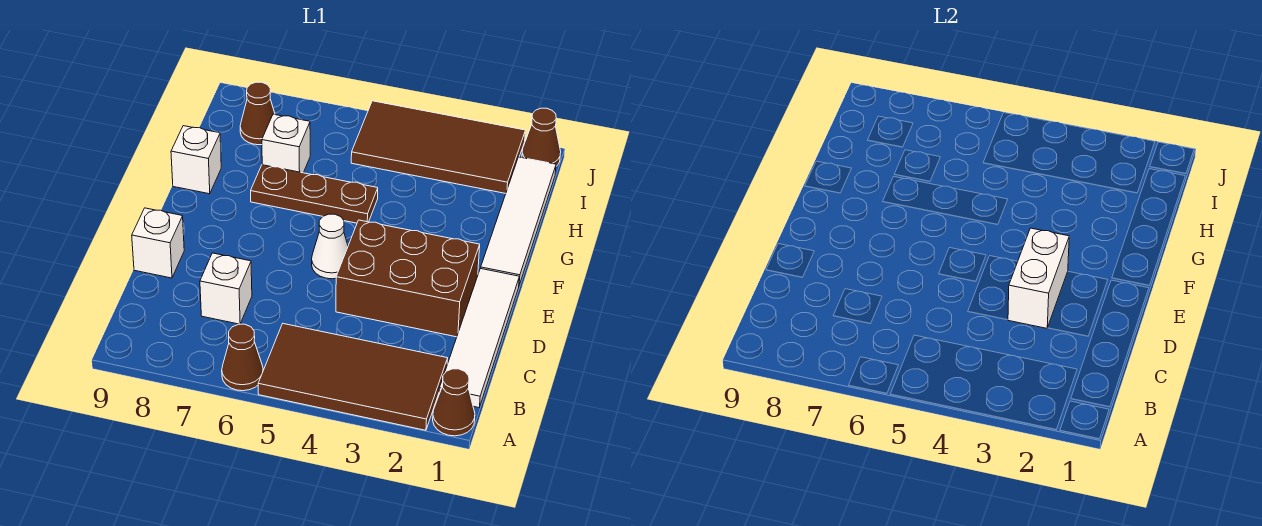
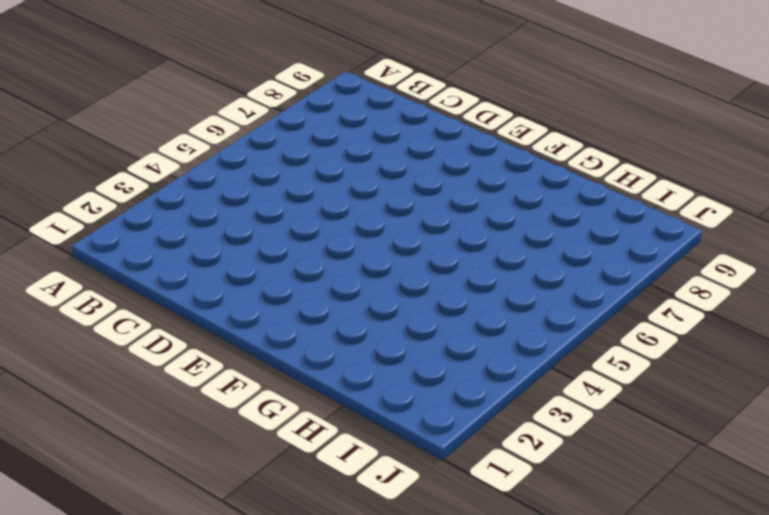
none -> brown 1x1 cone [433,369,475,436]
none -> brown 2x4 tile [258,324,448,430]
none -> brown 1x1 cone [222,324,263,391]

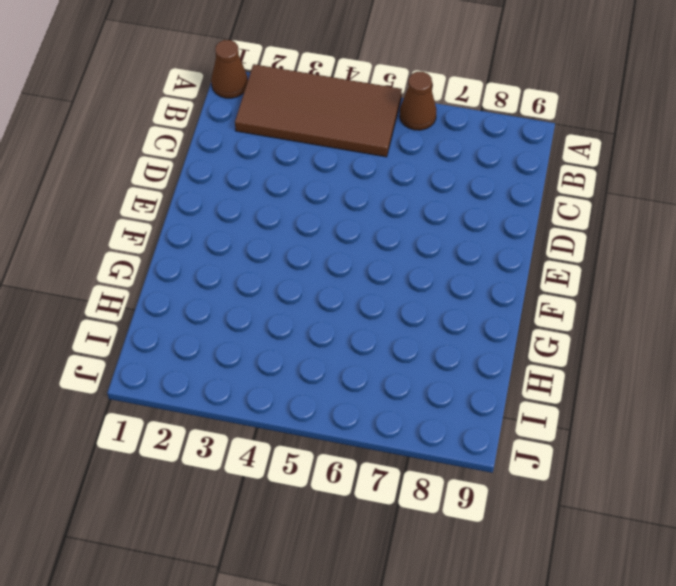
none -> white 1x4 tile [439,268,519,408]
none -> white 1x1 brick [200,253,252,324]
none -> brown 2x3 brick [336,220,480,337]

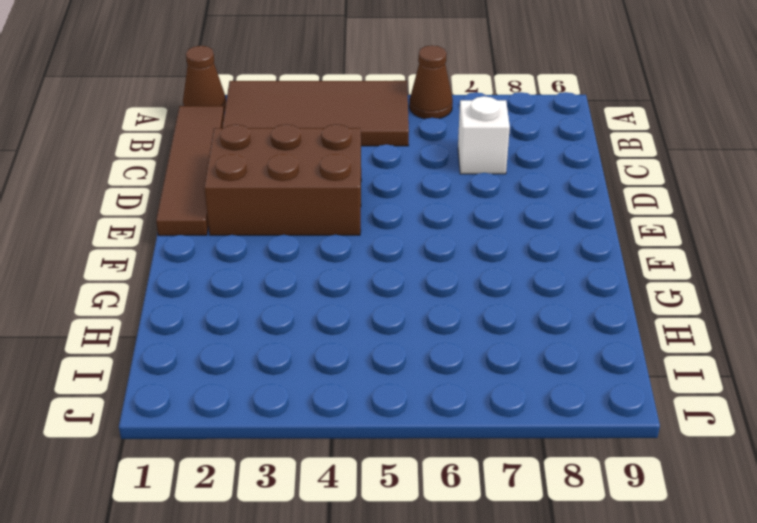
brown 1x4 tile [156,106,224,236] -> white 1x4 tile [439,268,519,408]
none -> white 1x1 brick [132,208,184,278]
none -> white 1x1 cone [312,214,348,279]
none -> white 1x4 tile [481,157,556,285]

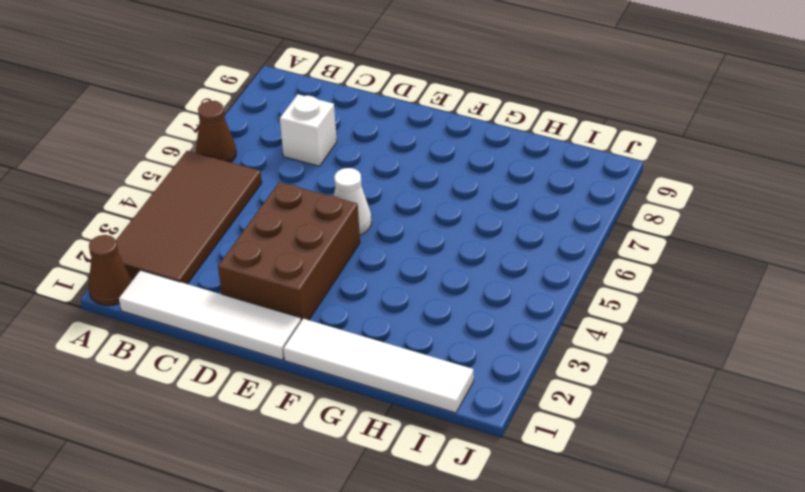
none -> white 1x1 brick [132,208,184,278]
none -> brown 1x3 plate [251,165,378,223]
none -> white 1x1 brick [171,126,221,194]

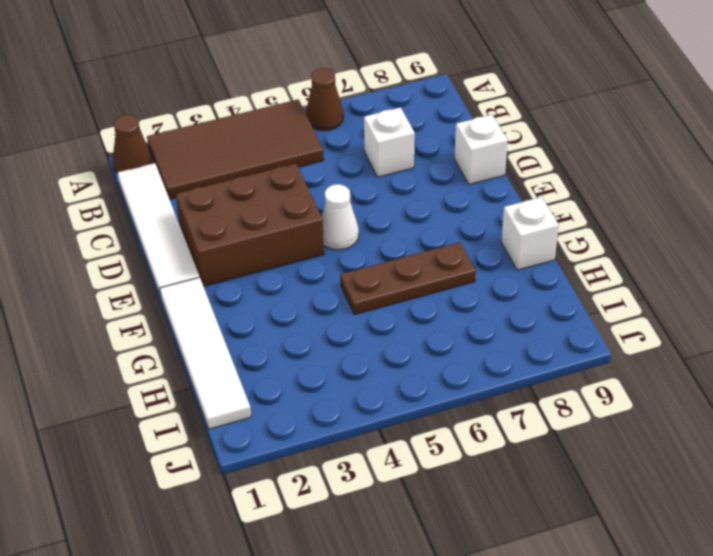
none -> white 1x1 brick [262,114,310,173]
none -> brown 2x4 tile [351,101,525,193]
none -> brown 1x1 cone [240,82,275,145]

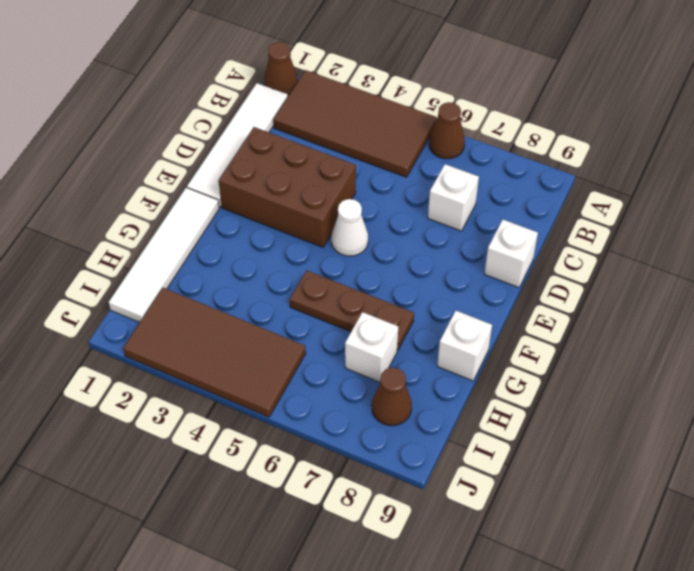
none -> brown 1x1 cone [522,108,561,166]
none -> white 1x2 brick [1008,228,1069,328]

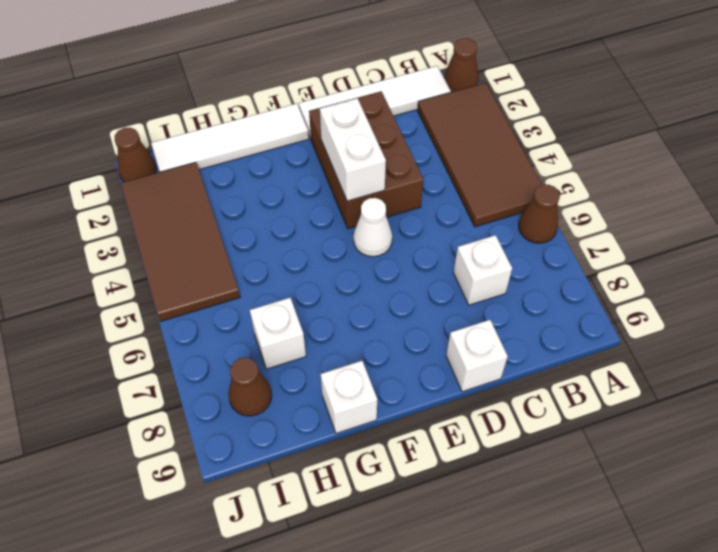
white 1x2 brick [320,98,386,201] -> white 1x2 brick turned to [1008,228,1069,328]
none -> brown 1x3 plate [251,165,378,223]

